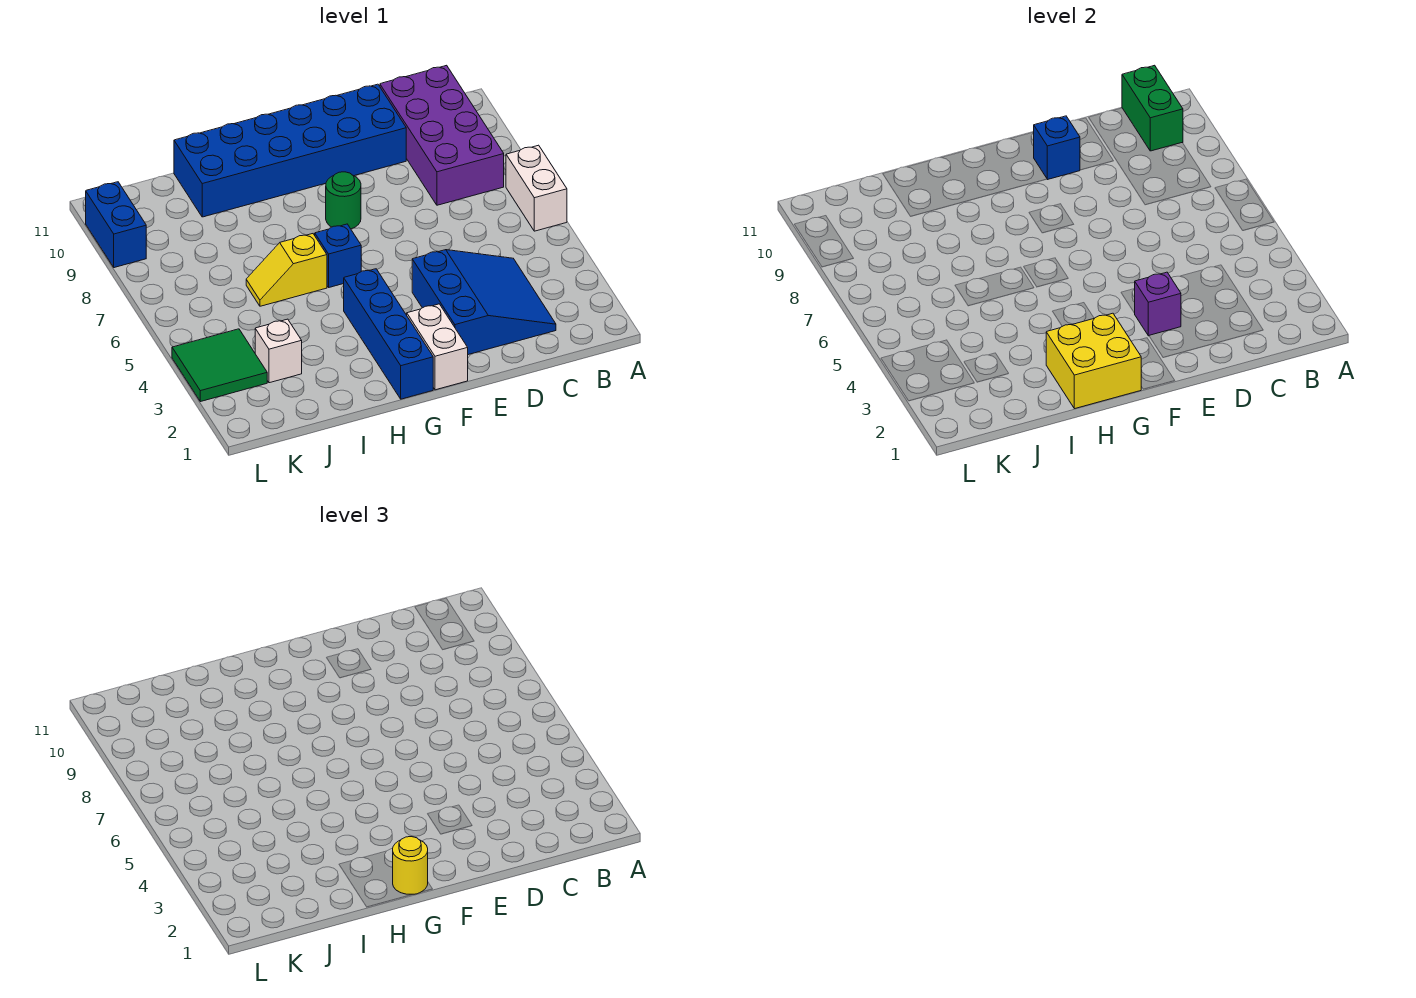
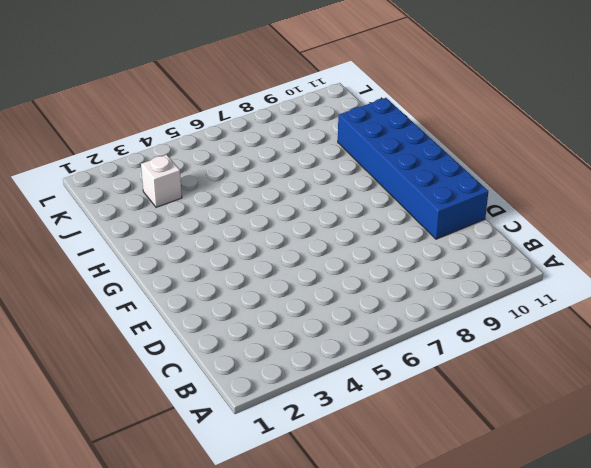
none -> white 1x2 brick [506,145,567,231]
none -> purple 2x4 brick [380,65,504,205]
none -> blue 3x3 slope [412,250,556,355]

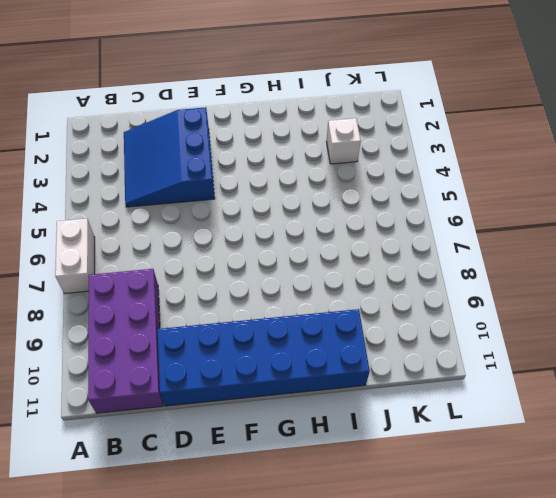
none -> white 1x2 brick [407,304,468,390]
none -> green 1x1 round brick [326,172,361,229]
none -> blue 1x4 brick [344,269,433,399]

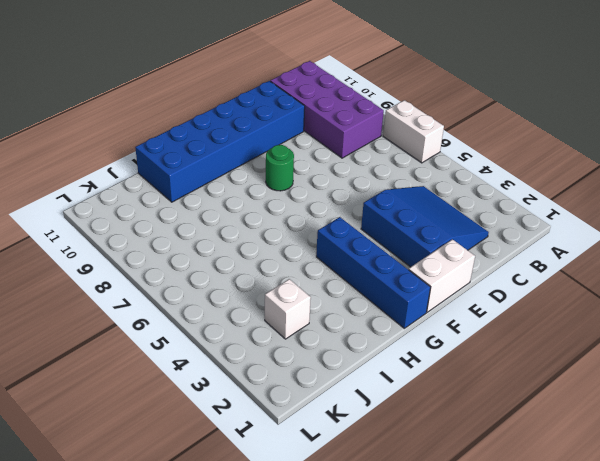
white 1x2 brick [409,239,475,312] -> white 1x2 brick turned to [407,304,468,390]
none -> blue 1x1 brick [315,224,361,287]
none -> yellow 1x2 slope [246,234,327,306]
none -> green 2x2 tile [172,329,267,402]

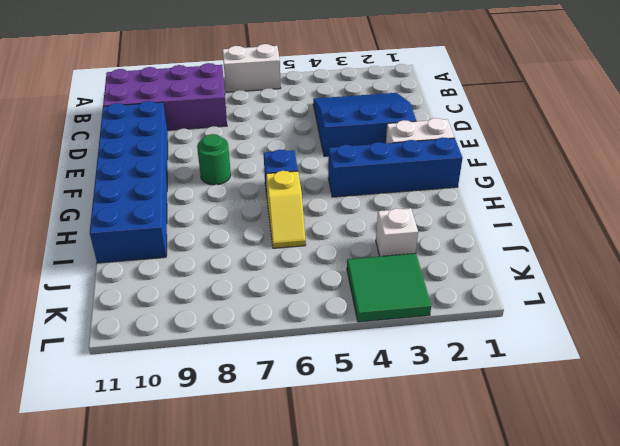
none -> blue 1x2 brick [86,182,146,268]
none -> green 1x2 brick [1122,65,1183,151]
none -> purple 1x1 brick [1135,272,1181,336]

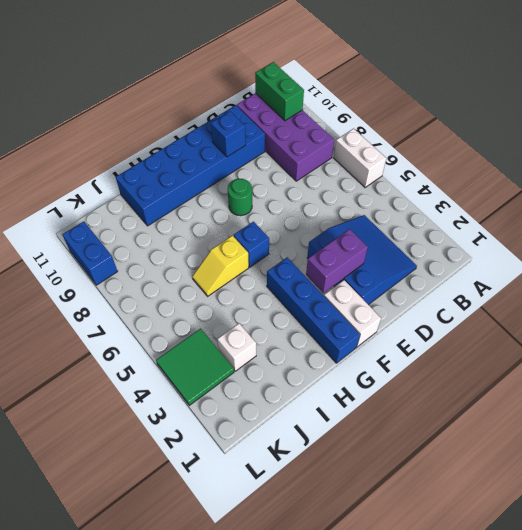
purple 1x2 brick [306,229,368,293] -> purple 1x1 brick [1135,272,1181,336]
none -> yellow 2x2 brick [1046,313,1141,409]
none -> yellow 1x1 round brick [393,837,428,894]

